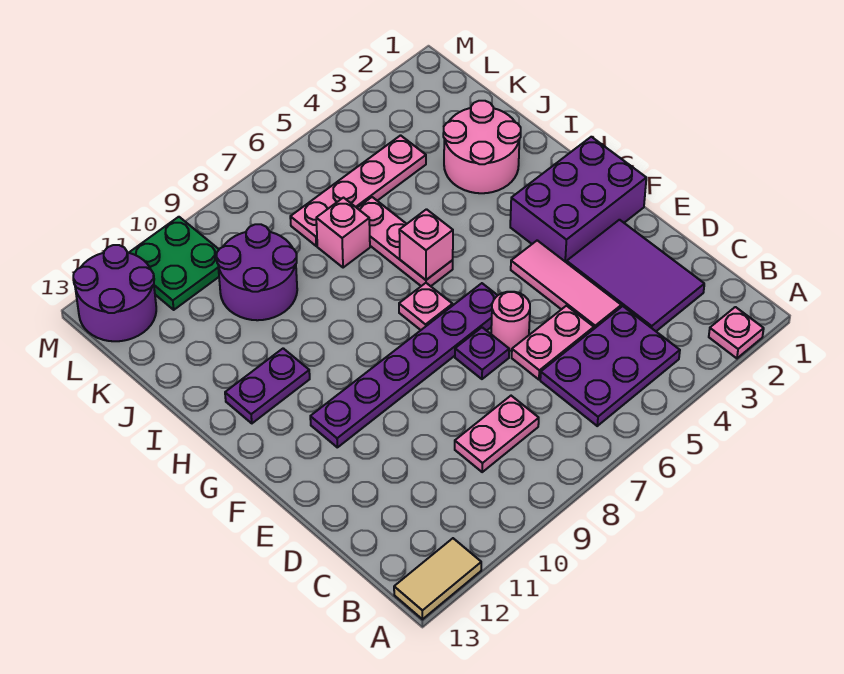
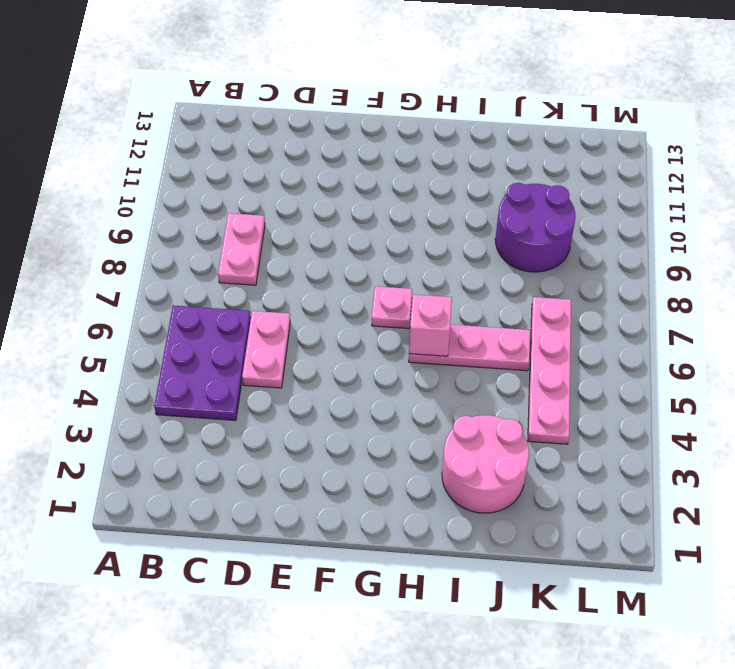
none -> pink 1x1 plate [709,307,764,358]
none -> tan 1x2 tile [394,538,481,619]
none -> purple 2x3 tile [567,220,704,331]

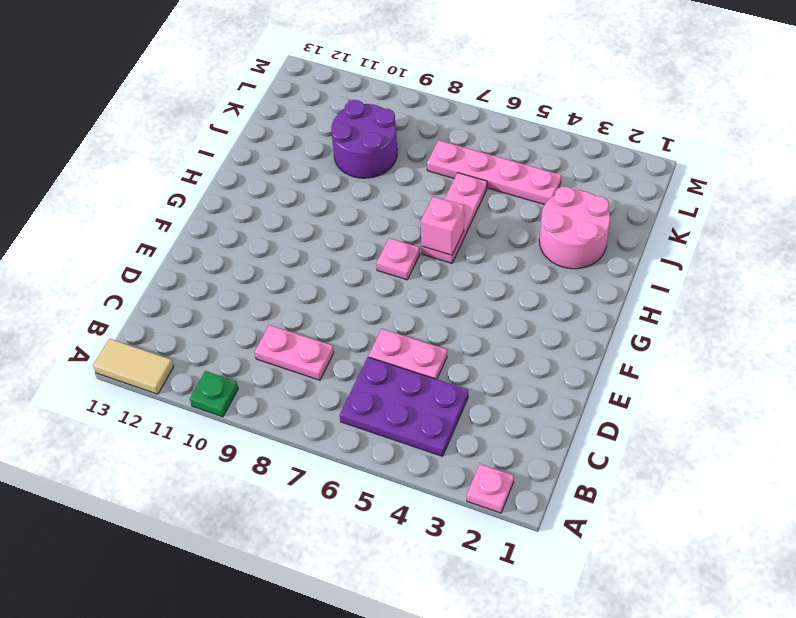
green 1x1 plate [190,371,238,417] -> none
none -> purple 2x3 tile [567,220,704,331]
none -> pink 1x3 tile [511,240,621,329]
none -> pink 1x1 round brick [491,292,530,351]

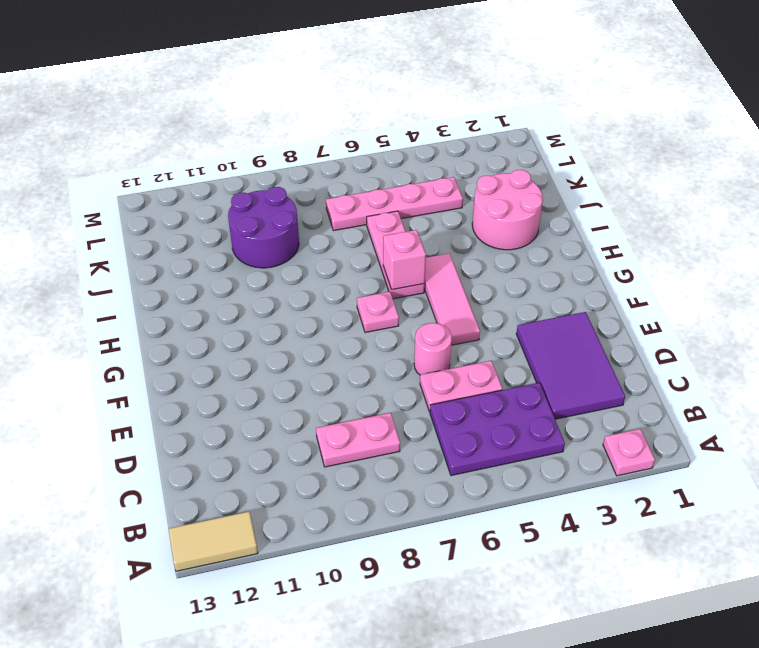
pink 1x3 tile [424,253,480,345] -> pink 1x3 tile moved to [511,240,621,329]
none -> purple 1x1 plate [455,327,509,379]
none -> purple 2x3 brick [510,137,646,263]
none -> purple 1x6 plate [310,283,498,447]

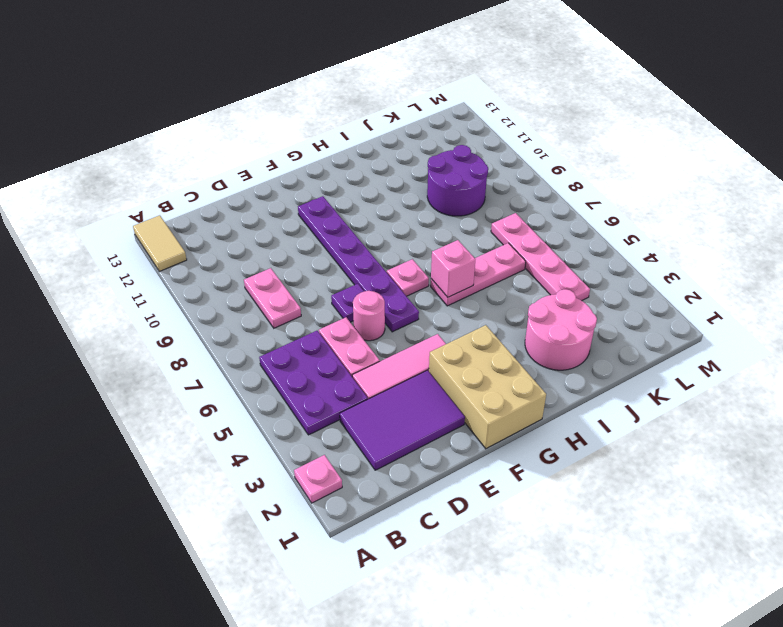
tan 2x3 brick [429,325,546,449] -> purple 2x3 brick [510,137,646,263]
none -> purple 1x2 plate [225,348,310,423]
none -> pink 1x1 brick [316,198,370,268]
none -> green 2x2 plate [129,217,219,310]

